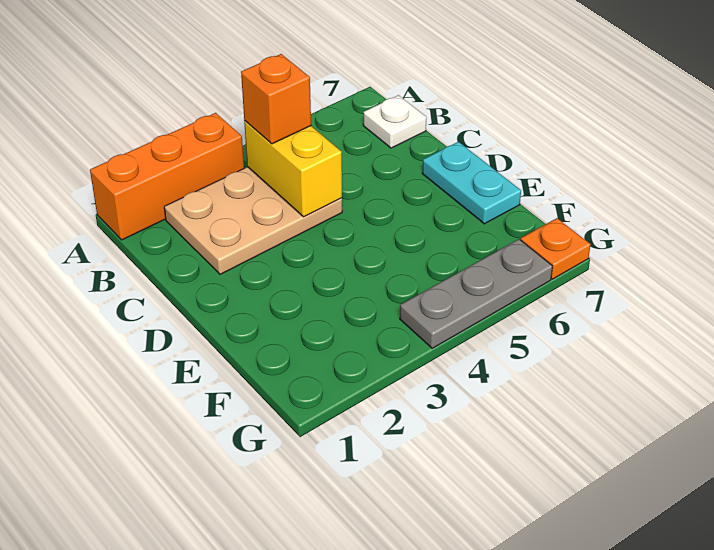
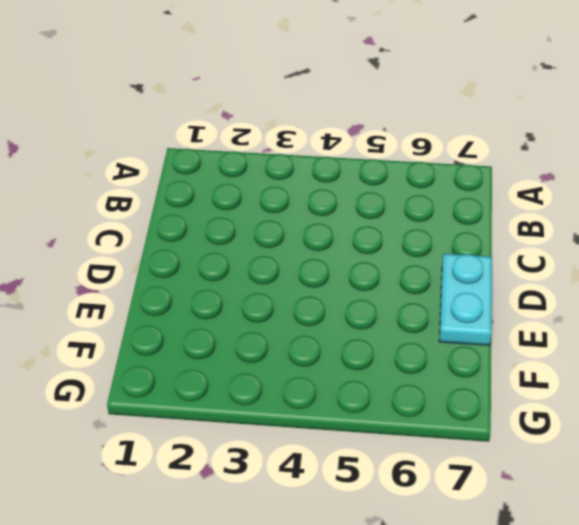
none -> orange 1x3 brick [90,113,244,240]
none -> tan 2x3 plate [164,167,342,274]

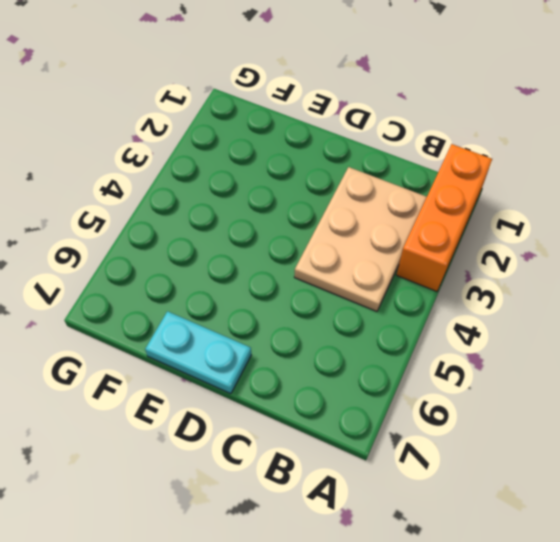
none -> white 1x1 plate [363,95,426,148]
none -> grey 1x3 plate [400,239,552,348]

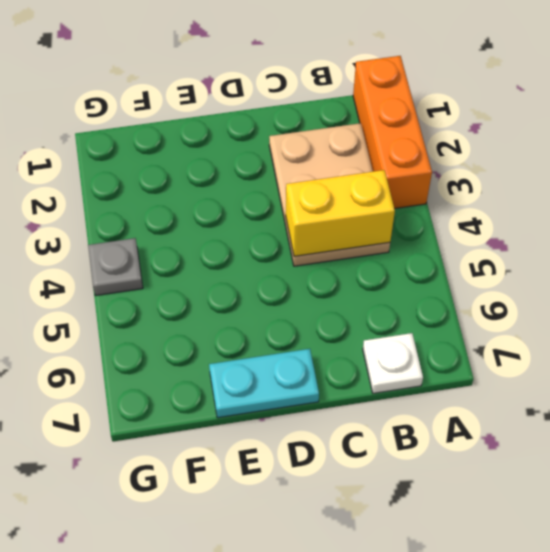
grey 1x1 plate [88,238,143,295] -> grey 1x3 plate [400,239,552,348]
none -> orange 1x1 plate [521,218,591,279]
none -> orange 1x1 brick [241,54,311,144]

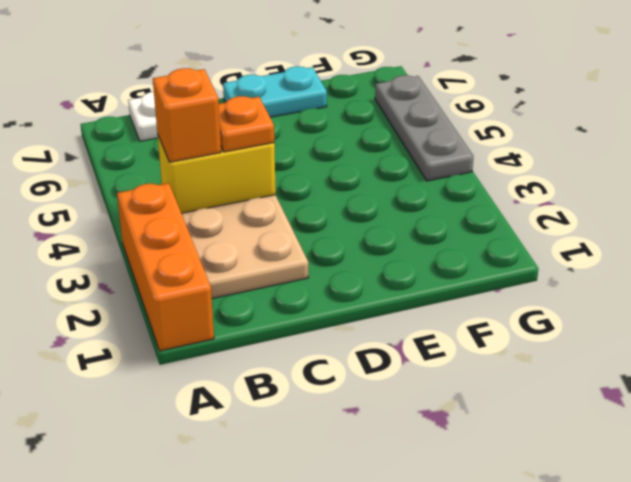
orange 1x1 plate [219,96,274,152] -> orange 1x1 plate moved to [521,218,591,279]

